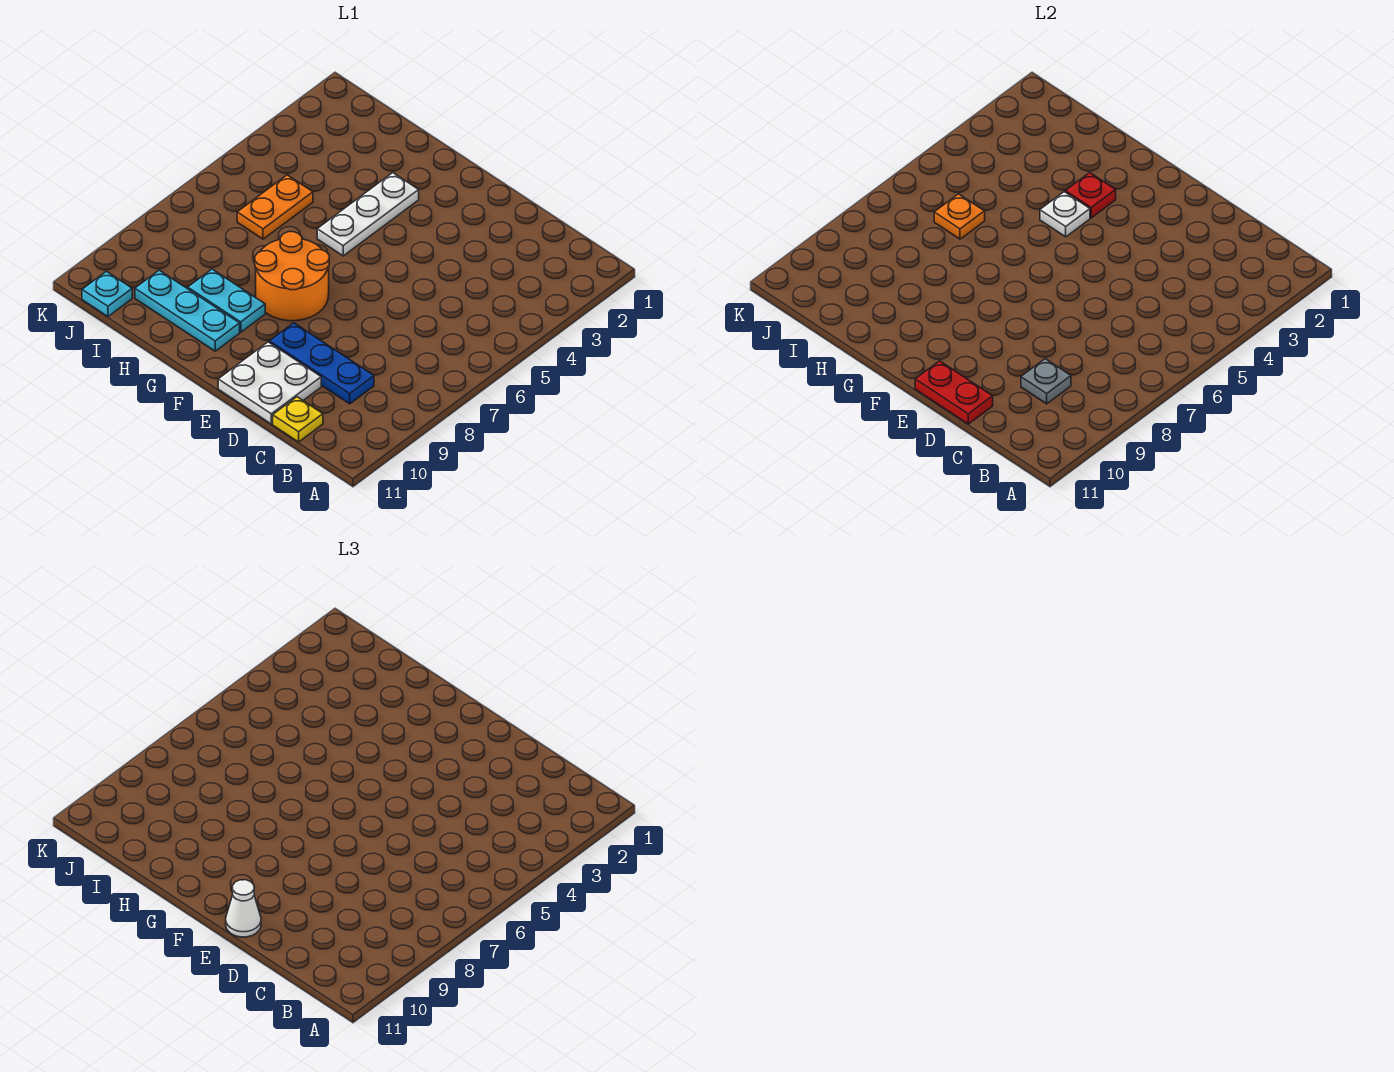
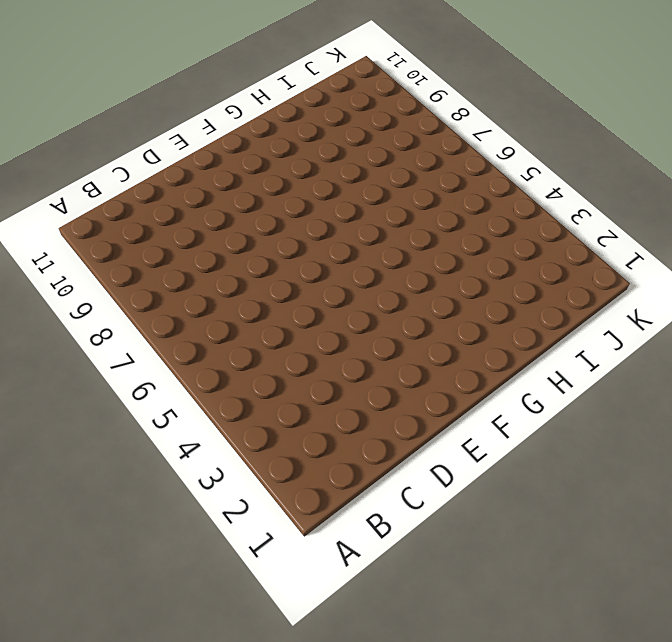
none -> blue 1x3 plate [269,323,374,404]
none -> yellow 1x1 plate [273,397,323,442]
none -> white 2x2 plate [218,342,321,424]

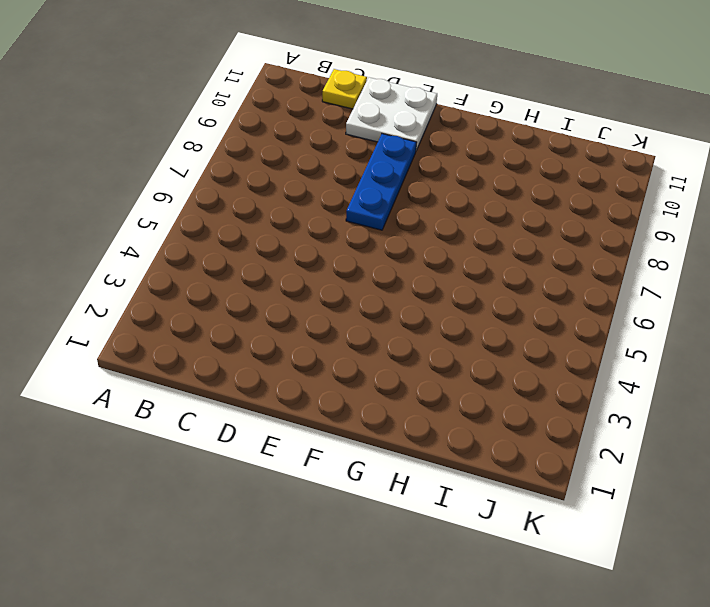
blue 1x3 plate [346,134,417,230] -> blue 1x3 plate turned to [269,323,374,404]
none -> orange 2x2 round brick [255,232,329,321]
none -> white 1x3 plate [317,173,419,256]
none -> cyan 1x2 plate [188,269,265,332]

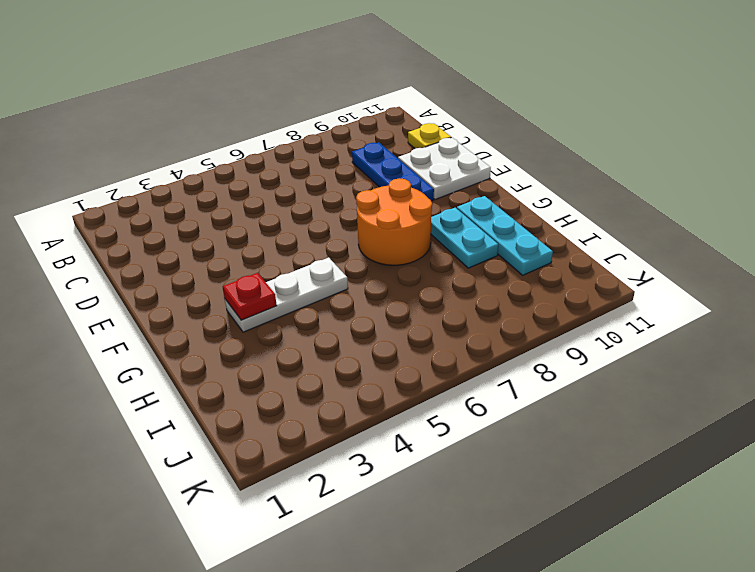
none -> orange 1x2 plate [237,175,313,239]
none -> cyan 1x1 plate [82,271,132,316]
none -> grey 1x1 plate [1021,359,1071,404]

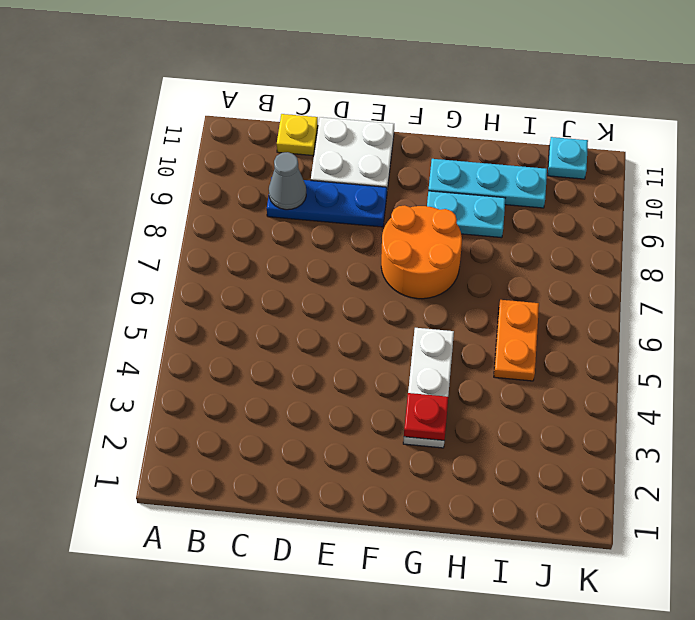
grey 1x1 cone [269,152,306,210] -> grey 1x1 plate [1021,359,1071,404]
none -> red 1x2 plate [915,361,993,424]
none -> white 1x1 plate [1040,192,1090,237]
none -> orange 1x1 plate [934,194,985,239]

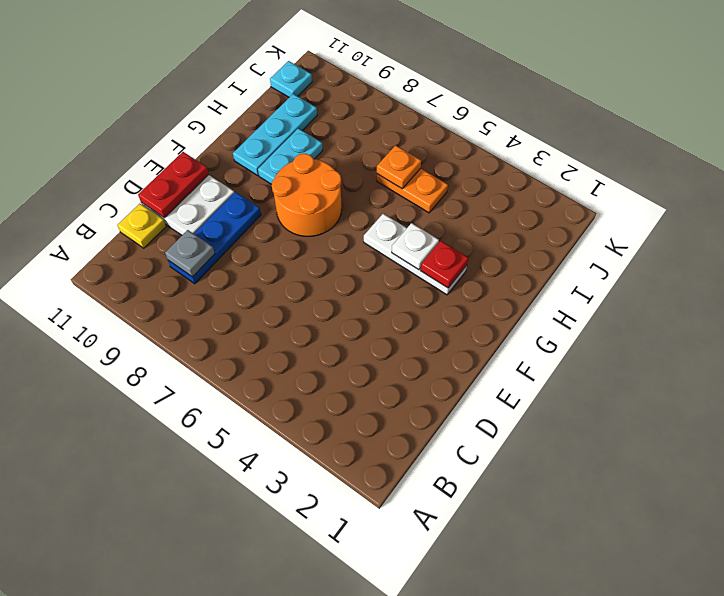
none -> white 1x1 cone [226,880,261,937]

